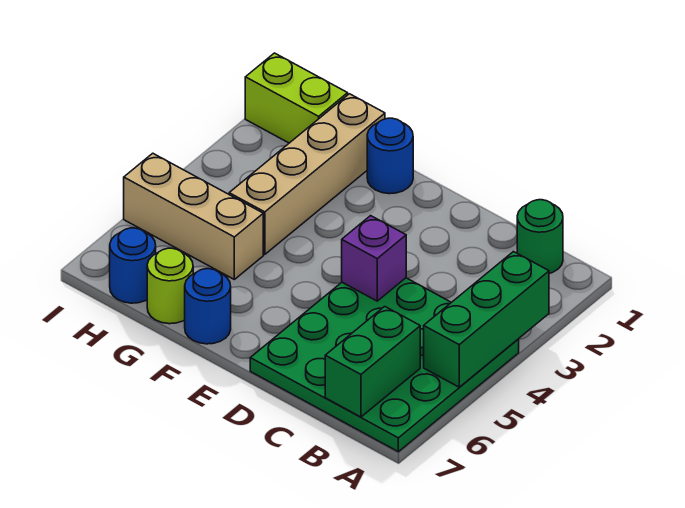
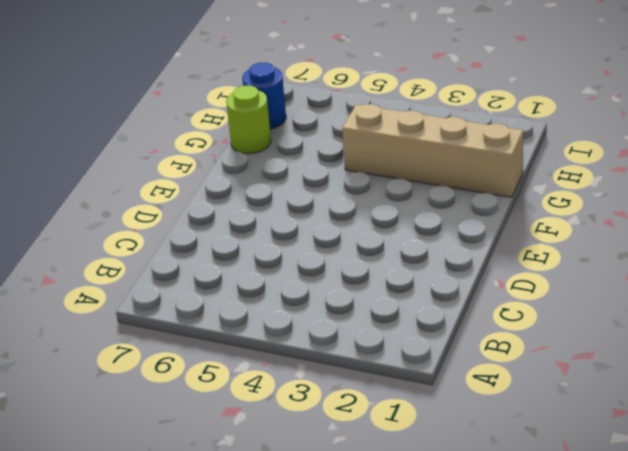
none -> green 4x4 plate [250,278,519,452]
none -> green 1x1 round brick [517,200,563,273]
none -> blue 1x1 round brick [367,118,413,194]

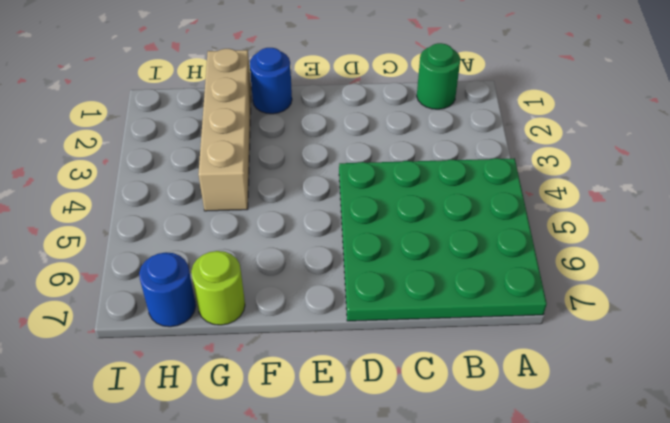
none -> blue 1x1 round brick [185,269,231,344]
none -> tan 1x3 brick [124,153,263,279]
none -> lime 1x2 brick [245,53,348,143]

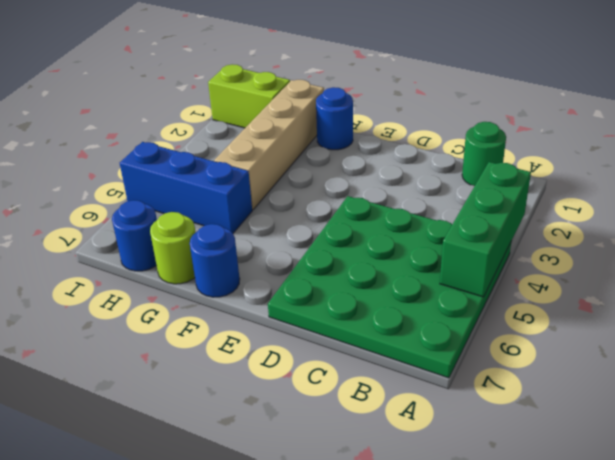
blue 1x3 brick [120,142,252,233] -> tan 1x3 brick [124,153,263,279]
none -> green 1x2 brick [325,306,420,417]
none -> purple 1x1 brick [342,216,406,301]

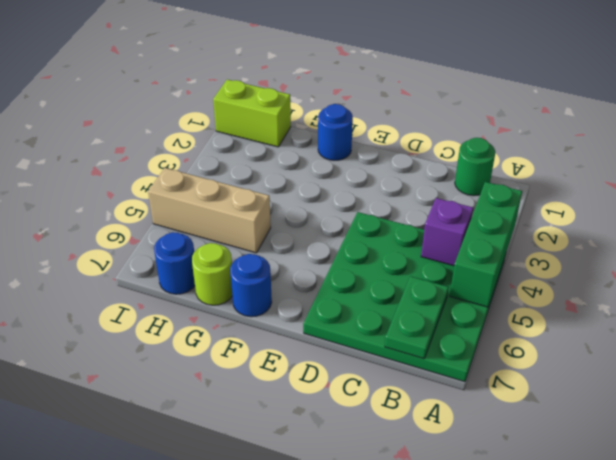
purple 1x1 brick [421,198,473,266] -> purple 1x1 brick moved to [342,216,406,301]
green 1x2 plate [385,276,449,359] -> green 1x2 brick [325,306,420,417]
none -> tan 1x4 brick [229,94,385,255]

